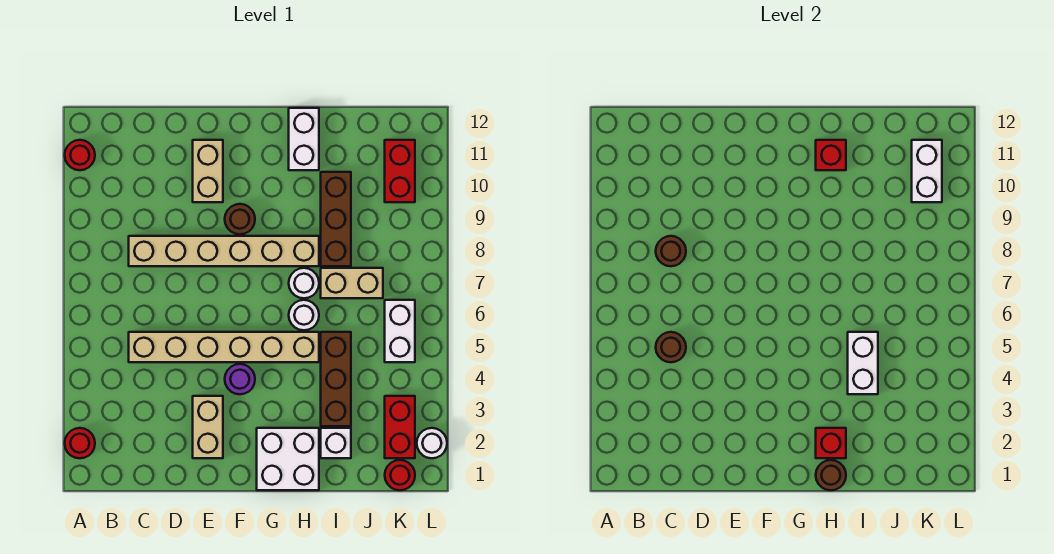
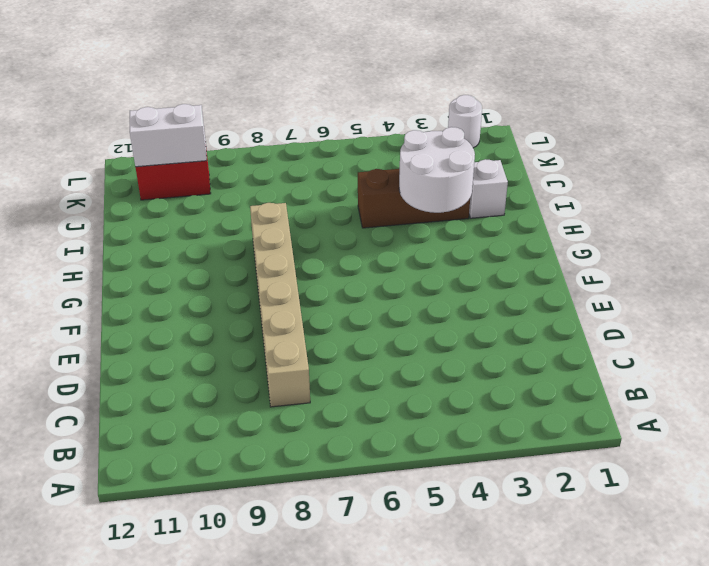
white 2x2 round brick [399,127,475,213] -> white 1x2 brick [848,332,878,394]
none -> red 1x1 round brick [65,428,95,458]
none -> red 1x1 round brick [65,140,95,170]
none -> tan 1x6 brick [129,332,319,362]

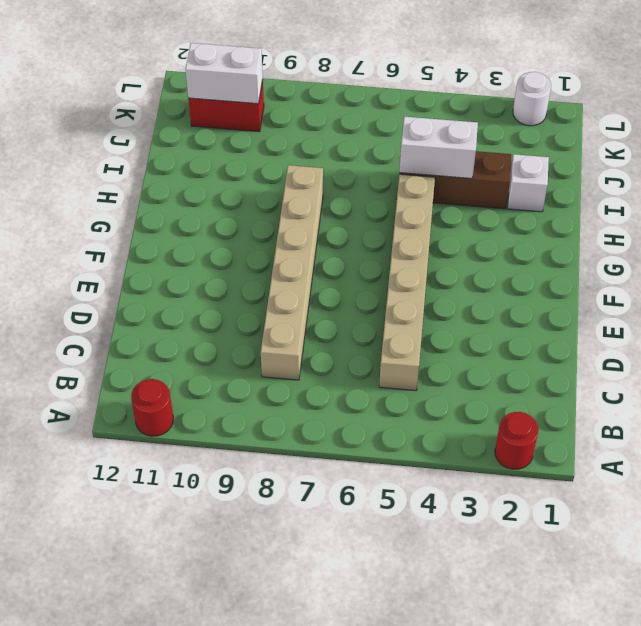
none -> tan 1x2 brick [193,396,223,458]
none -> tan 1x2 brick [193,140,223,202]
none -> purple 1x1 round brick [225,364,255,394]

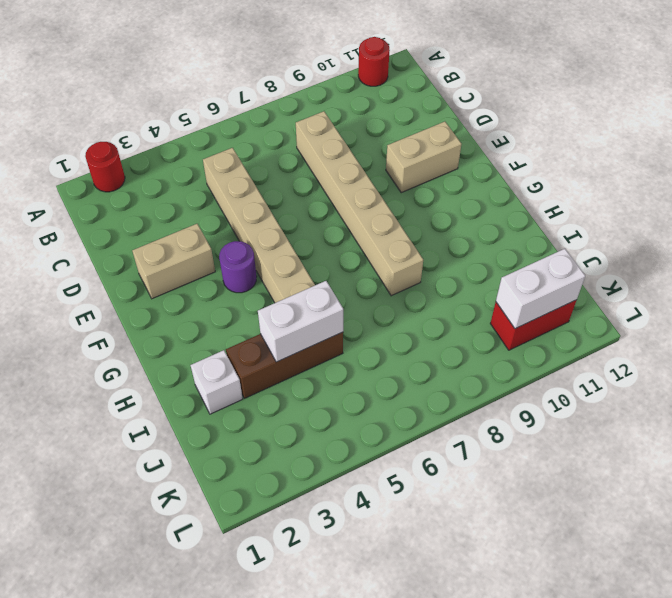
none -> brown 1x1 round brick [225,204,255,234]
none -> white 2x2 brick [257,428,319,490]
none -> white 1x1 round brick [289,300,319,330]

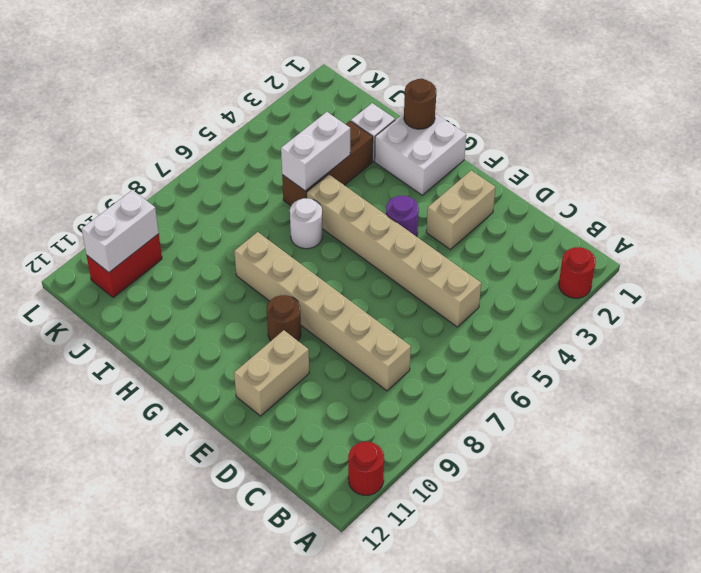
none -> white 1x1 round brick [289,268,319,298]
none -> white 1x2 brick [289,108,319,170]
none -> tan 1x2 brick [321,268,383,298]

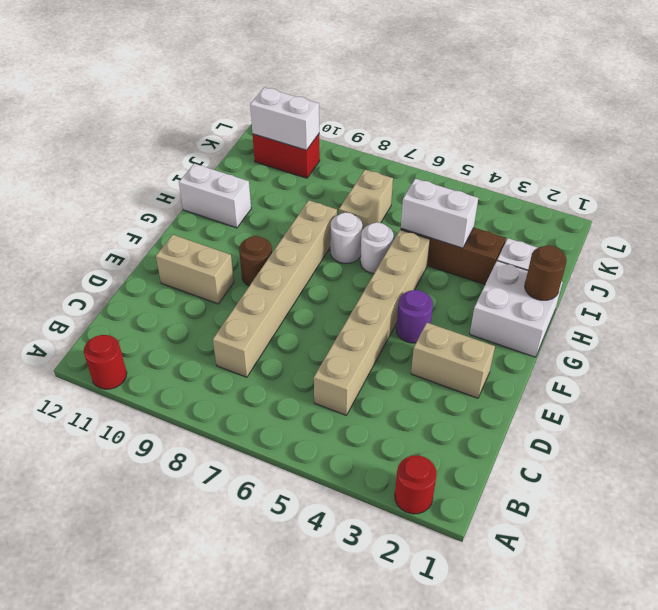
none -> brown 1x3 brick [321,172,351,266]
none -> red 1x1 round brick [385,460,415,490]
none -> red 1x2 brick [385,396,415,458]

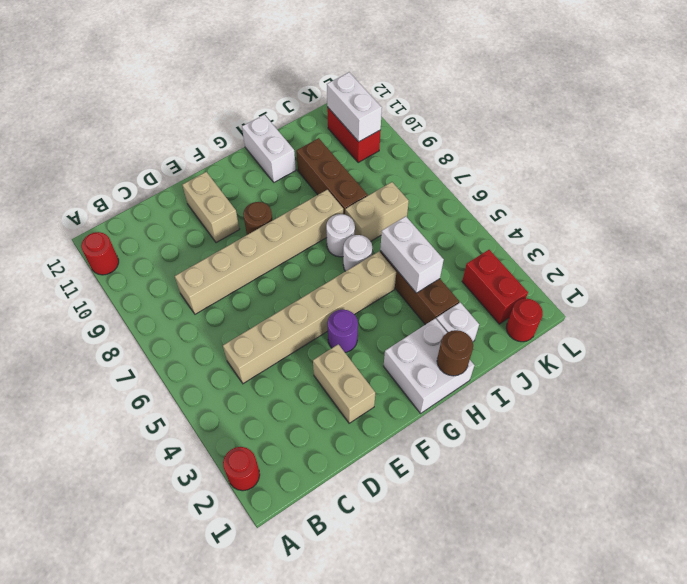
none -> white 1x2 brick [385,300,415,362]
none -> white 1x1 round brick [417,428,447,458]
none -> brown 1x1 round brick [656,332,686,362]

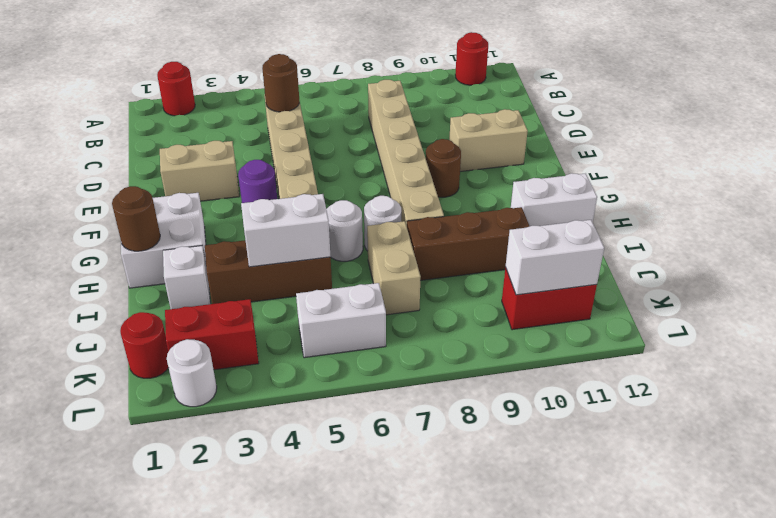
none -> brown 1x1 round brick [656,236,686,266]
none -> red 1x1 brick [816,428,846,458]
none -> red 1x1 brick [816,140,846,170]

